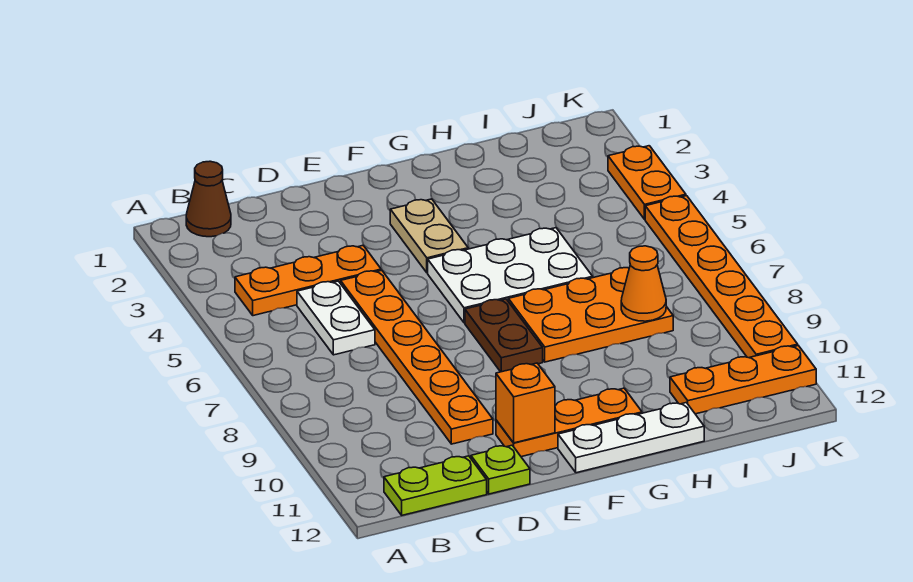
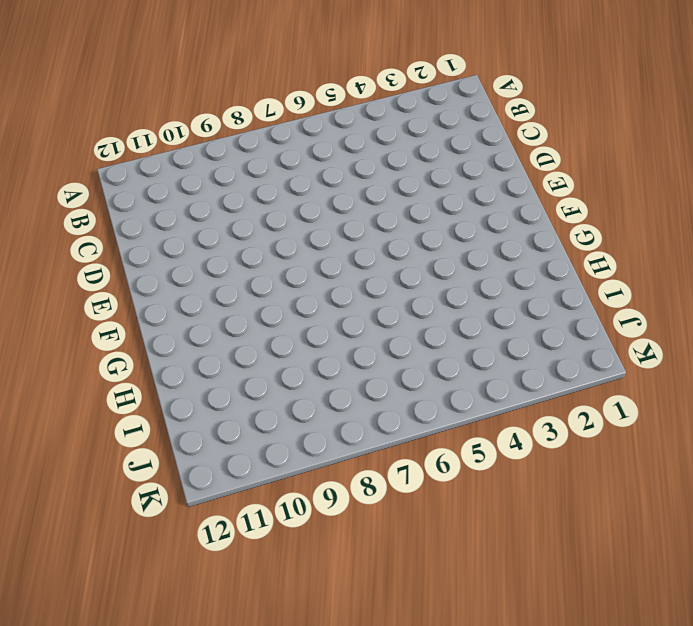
none -> brown 1x1 cone [186,161,231,237]
none -> orange 1x3 plate [235,245,381,316]
none -> lime 1x2 plate [384,456,487,515]

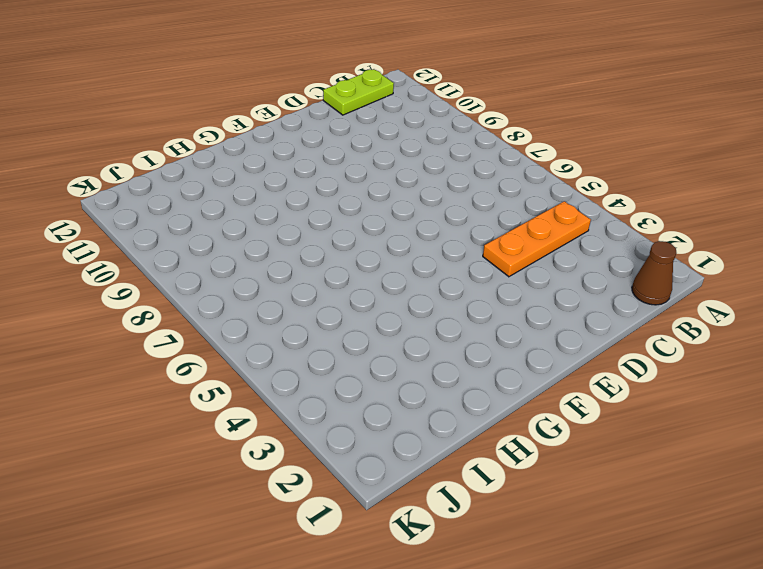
none -> white 1x2 plate [297,281,375,355]
none -> orange 1x6 plate [341,270,493,444]
none -> lime 1x1 plate [471,445,530,494]

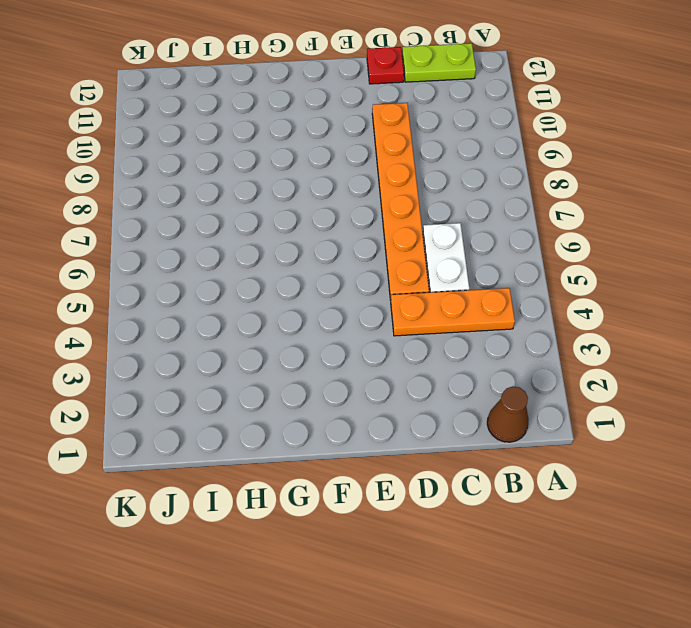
red 1x1 plate [367,47,404,84] -> lime 1x1 plate [471,445,530,494]
none -> orange 1x3 plate [496,388,642,457]
none -> tan 1x2 plate [390,199,468,273]
none -> white 2x3 plate [428,228,593,323]

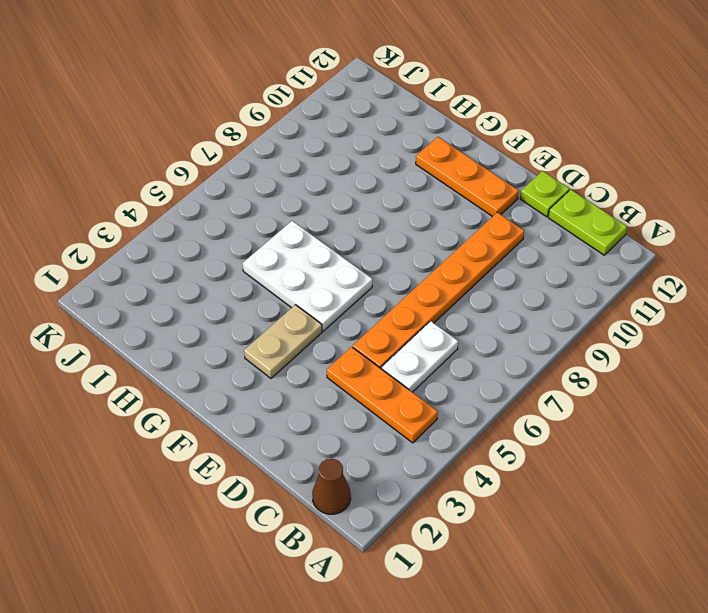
none -> brown 1x2 plate [465,299,543,372]
none -> white 1x3 plate [558,403,704,473]
none -> orange 2x3 plate [508,268,673,362]

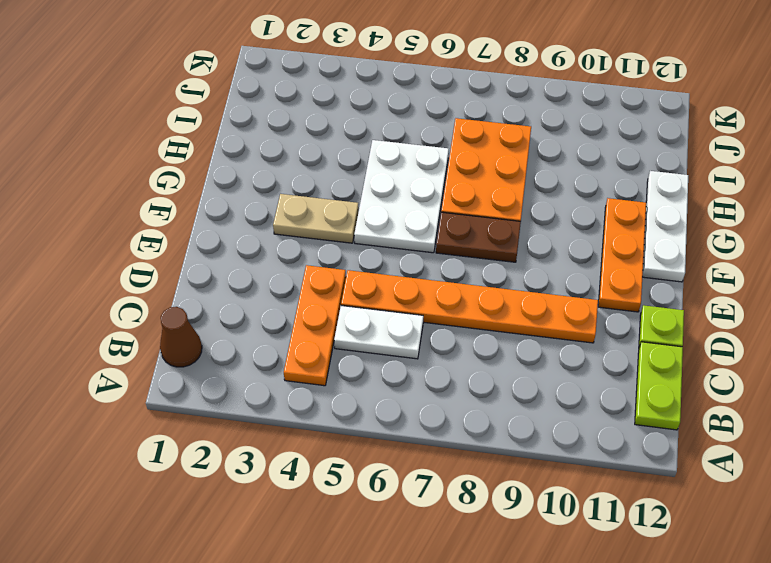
none -> orange 1x3 plate [670,346,816,414]
none -> orange 1x2 plate [608,146,686,219]
none -> orange 1x6 plate [645,196,798,358]

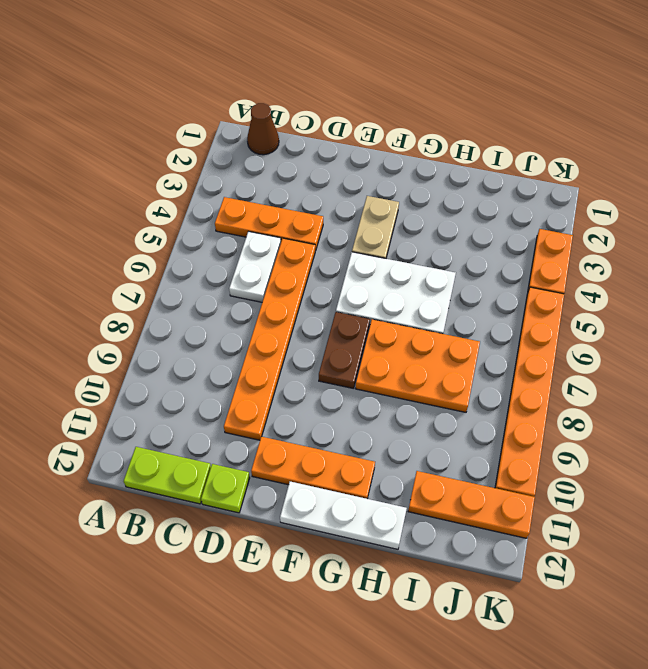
none -> orange 1x1 brick [496,363,555,443]
none -> orange 1x1 cone [621,246,666,321]

